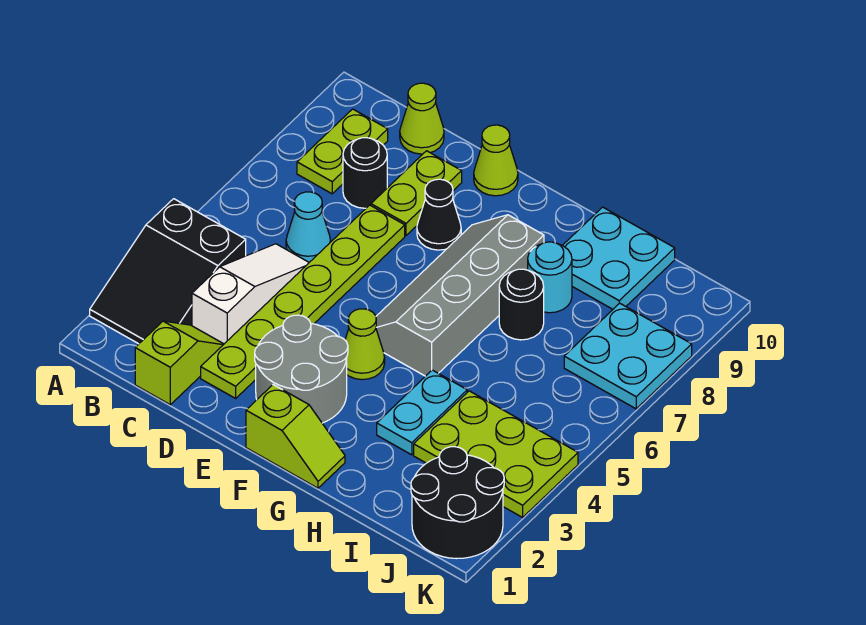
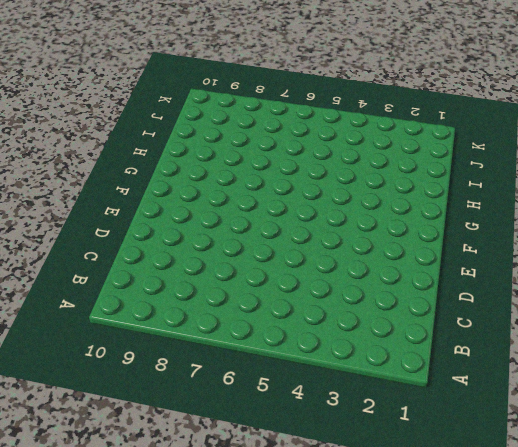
none -> black 2x3 slope [90,199,246,344]
none -> lime 1x2 plate [297,109,388,194]
none -> lime 1x2 slope [135,321,224,405]

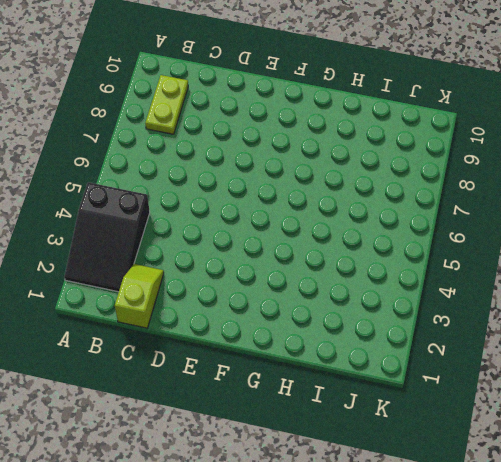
none -> white 1x3 slope [192,244,309,344]
none -> cyan 1x1 cone [286,192,331,262]
none -> black 1x1 round brick [343,138,387,208]

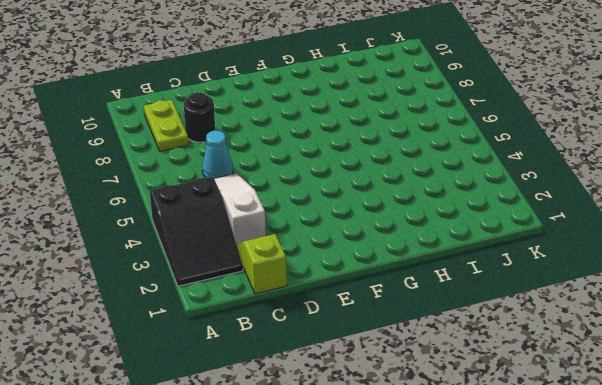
none -> lime 1x1 cone [400,83,444,154]
none -> lime 1x6 plate [201,205,405,398]
none -> lime 1x2 plate [371,151,462,235]

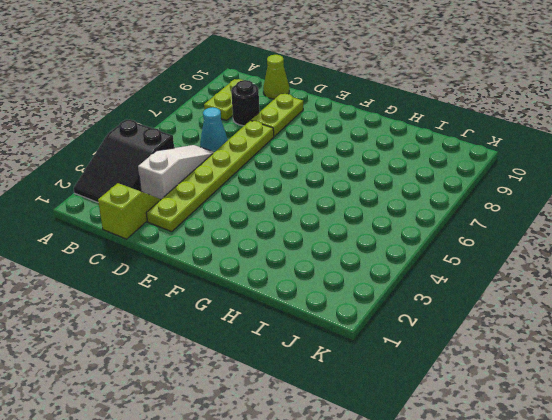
none -> grey 2x2 round brick [255,315,348,423]
none -> black 1x1 cone [417,179,461,250]
none -> lime 1x1 cone [474,125,518,196]

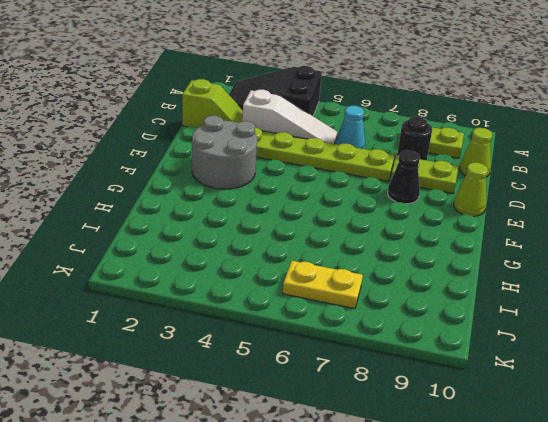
yellow 1x2 plate [283,261,363,309] -> cyan 2x2 plate [564,303,692,409]
none -> lime 1x2 slope [246,385,345,488]
none -> lime 1x1 cone [345,309,385,380]
none -> grey 2x4 slope [376,215,544,376]

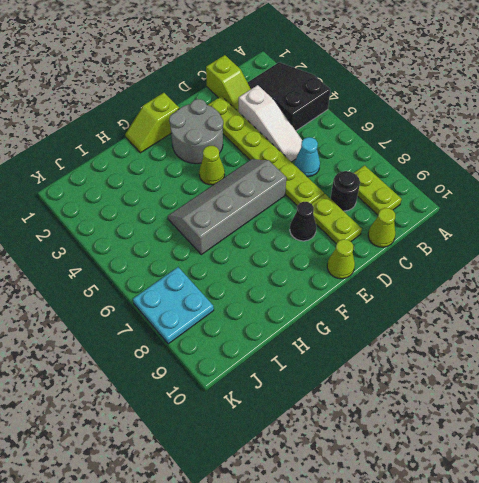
grey 2x4 slope [168,159,286,254] -> grey 2x4 slope turned to [376,215,544,376]
none -> cyan 1x2 plate [377,370,467,455]
none -> black 1x1 round brick [499,269,544,340]
none -> cyan 1x1 round brick [528,242,572,313]

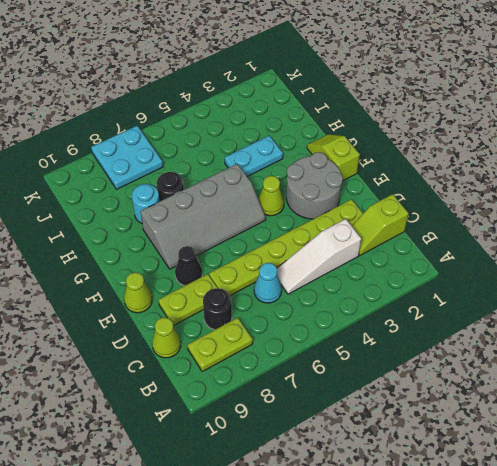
none -> black 2x3 slope [90,199,246,344]
none -> cyan 2x2 plate [562,207,675,309]
none -> lime 2x3 plate [414,391,578,517]

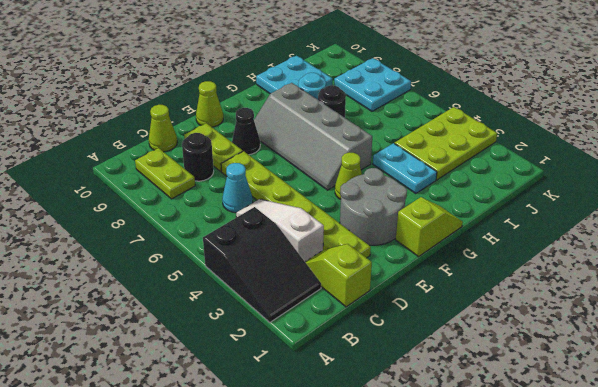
none -> black 2x2 round brick [411,447,504,559]

